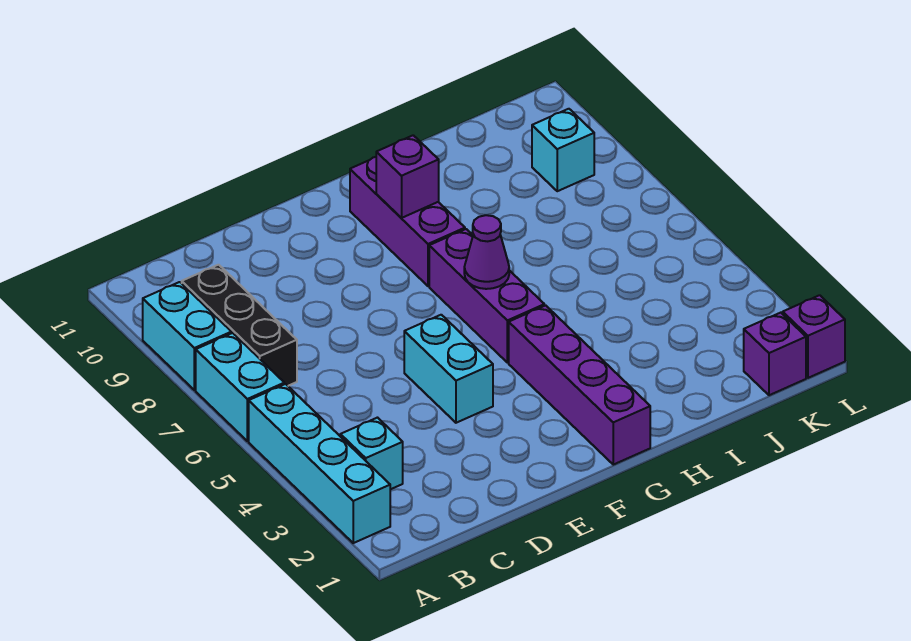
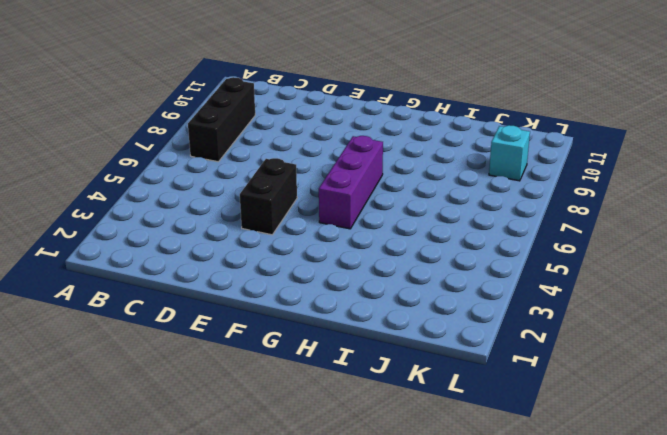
black 1x2 brick [240,158,297,235] -> cyan 1x2 brick [404,315,493,423]
none -> cyan 1x4 brick [249,384,390,543]
none -> cyan 1x2 brick [196,333,284,441]
none -> cyan 1x2 brick [143,282,231,390]

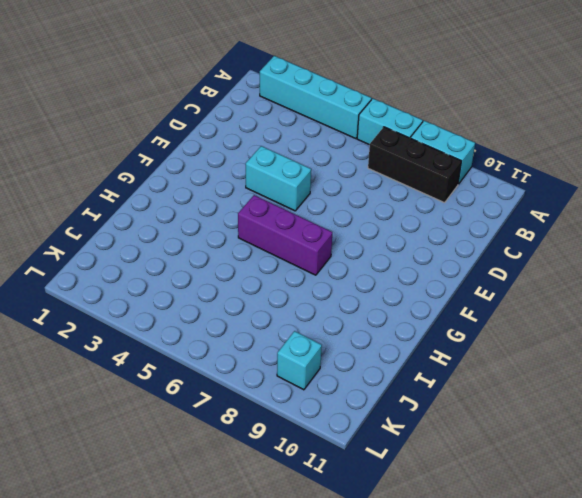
none -> cyan 1x1 brick [340,418,403,489]
none -> purple 1x4 brick [509,305,650,465]
none -> purple 1x3 brick [350,157,465,286]

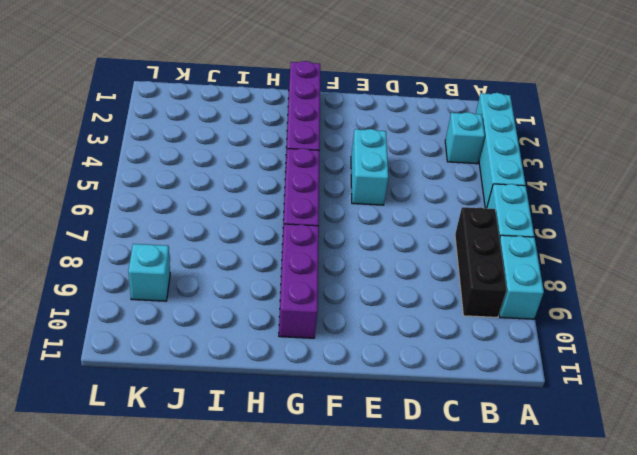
none -> purple 1x1 brick [744,313,806,395]
none -> purple 1x1 brick [783,295,845,378]
none -> purple 1x1 cone [464,215,509,289]

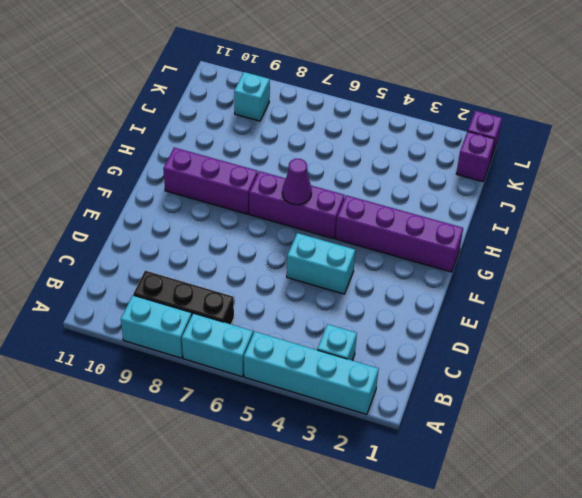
none -> purple 1x1 brick [376,135,439,218]

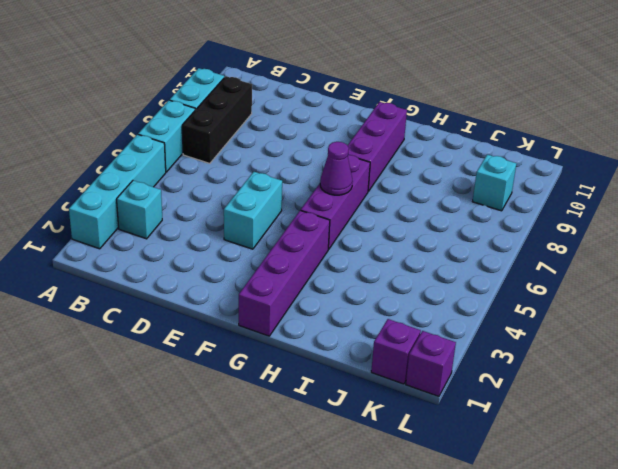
none -> purple 1x1 brick [376,135,439,218]

